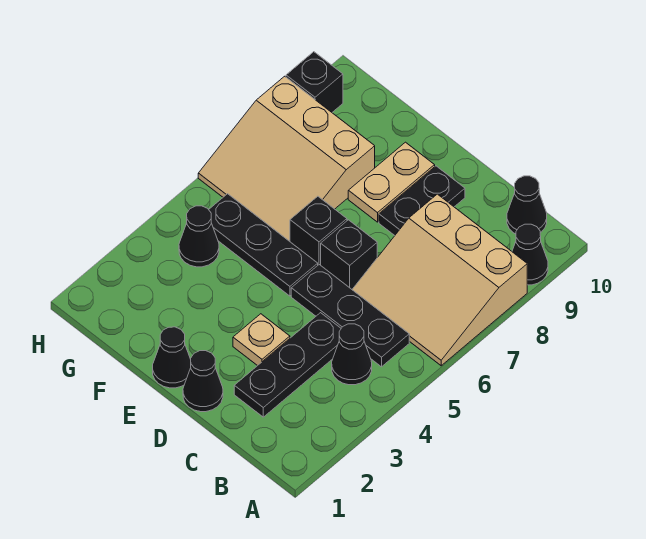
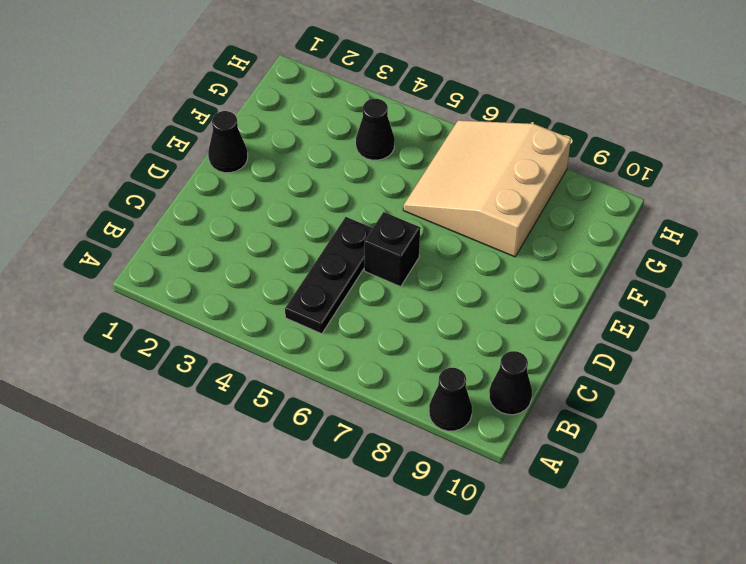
none -> tan 3x3 slope [352,194,527,366]
none -> black 1x1 cone [332,324,372,385]
none -> black 1x3 plate [234,313,341,417]

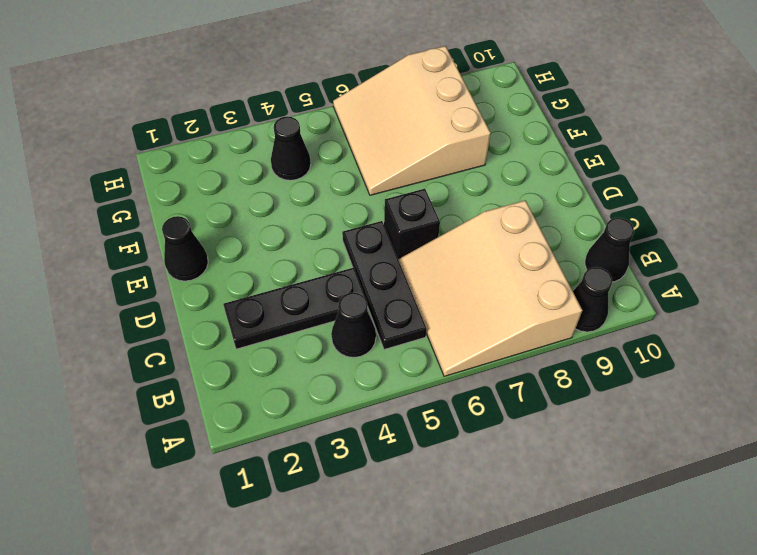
none -> black 1x1 cone [183,351,223,412]
none -> tan 1x1 plate [233,314,290,366]
none -> black 1x2 plate [379,166,465,235]

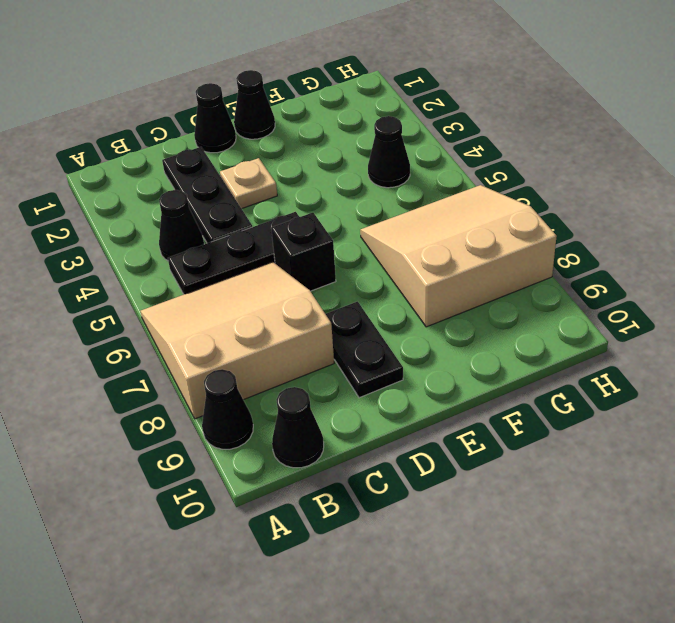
none -> black 1x3 plate [209,194,318,296]
none -> black 1x1 brick [290,196,347,265]
none -> tan 1x2 plate [348,142,435,222]

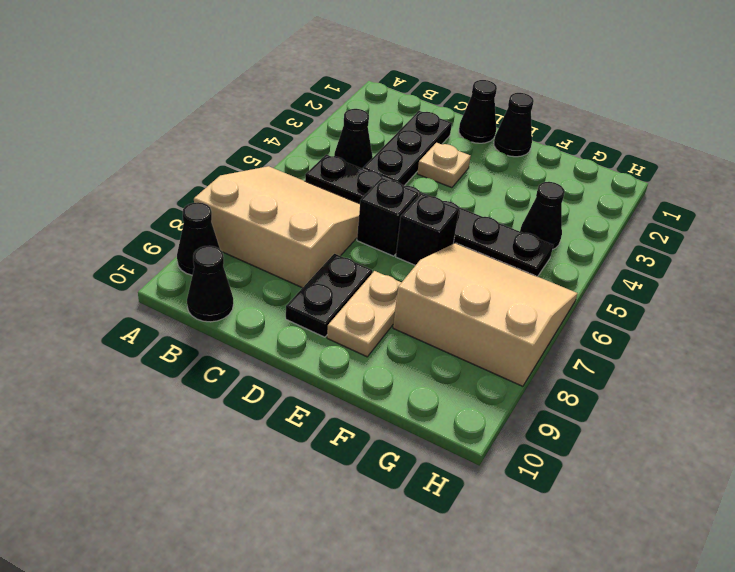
none -> black 1x1 brick [286,52,343,112]

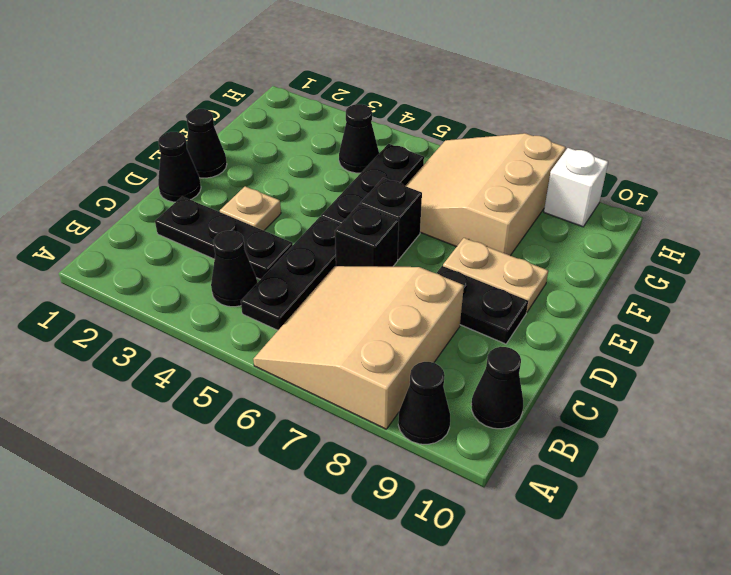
white 1x1 brick [544,148,608,227] -> black 1x1 brick [286,52,343,112]

